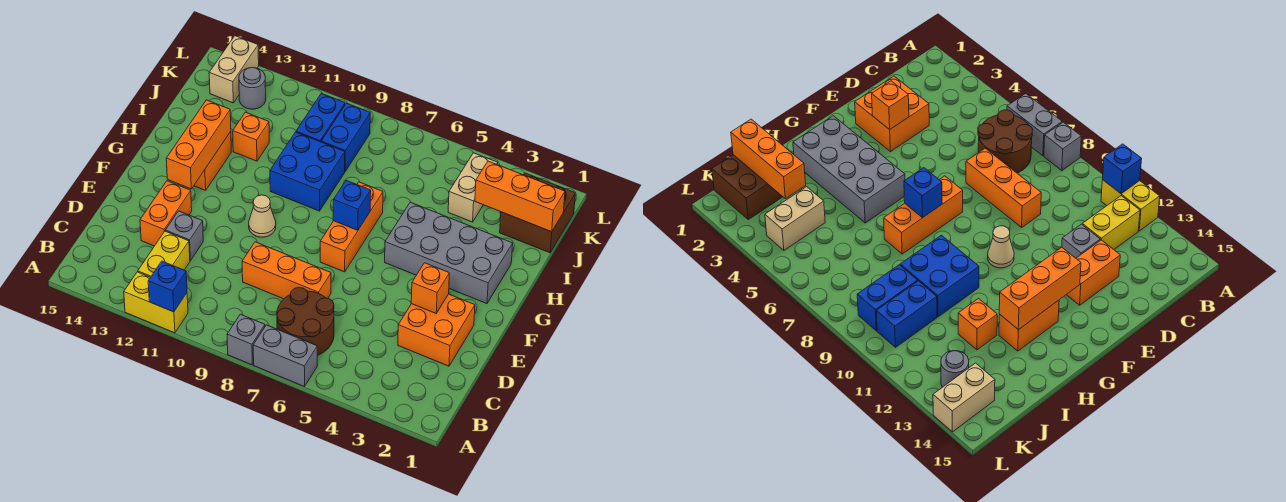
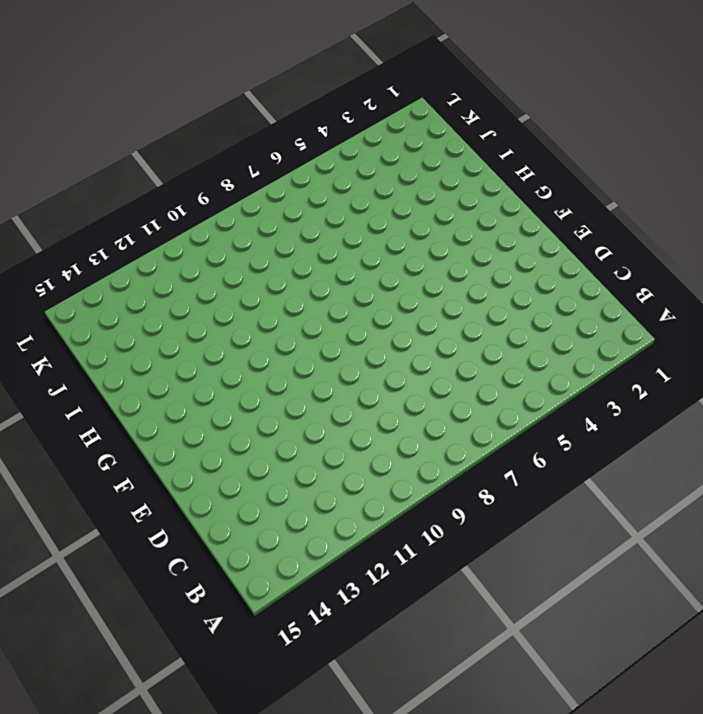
none -> grey 1x2 brick [253,325,317,387]
none -> grey 1x1 brick [227,314,265,365]
none -> yellow 1x2 brick [124,272,188,333]

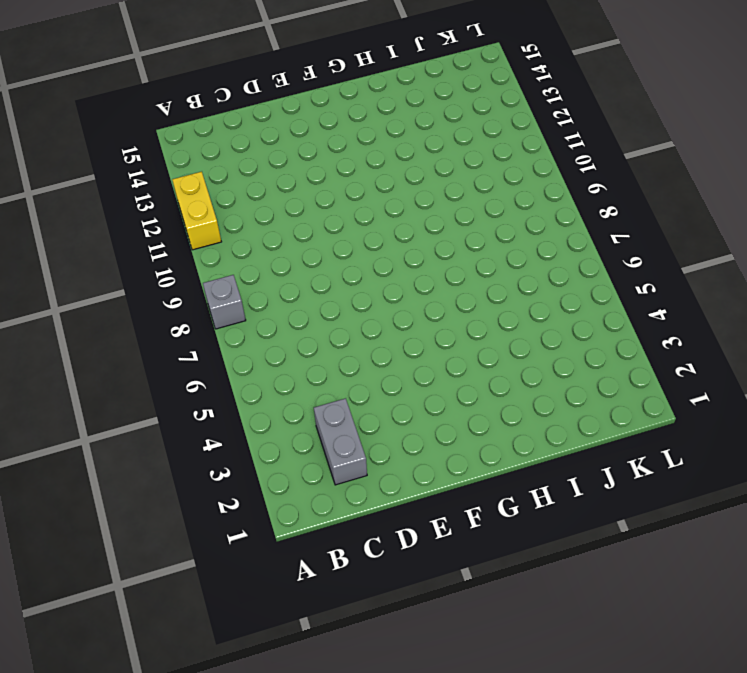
grey 1x2 brick [314,398,367,485] -> grey 1x2 brick moved to [253,325,317,387]
none -> brown 2x2 round brick [277,287,334,355]
none -> yellow 1x2 brick [138,231,190,277]
none -> orange 2x2 brick [398,294,475,366]

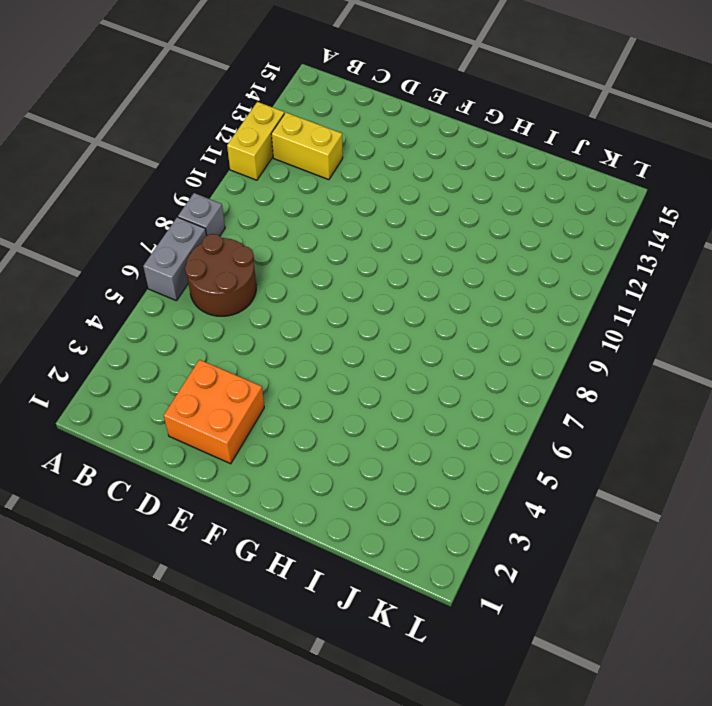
none -> orange 1x3 brick [242,242,331,299]
none -> grey 1x1 brick [165,211,203,261]
none -> orange 1x2 brick [140,181,192,246]

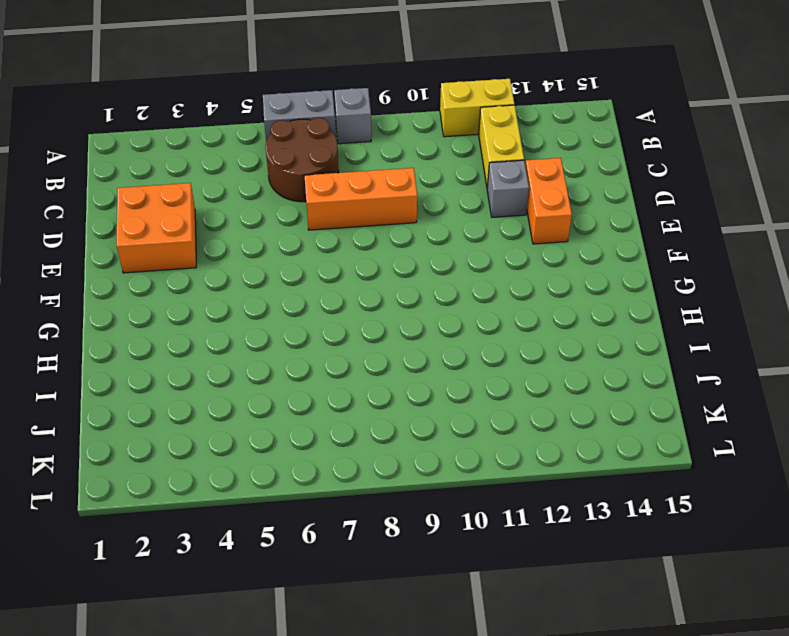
none -> orange 1x3 brick [320,182,383,272]
none -> tan 1x1 cone [249,195,276,237]
none -> grey 2x4 brick [385,202,513,304]

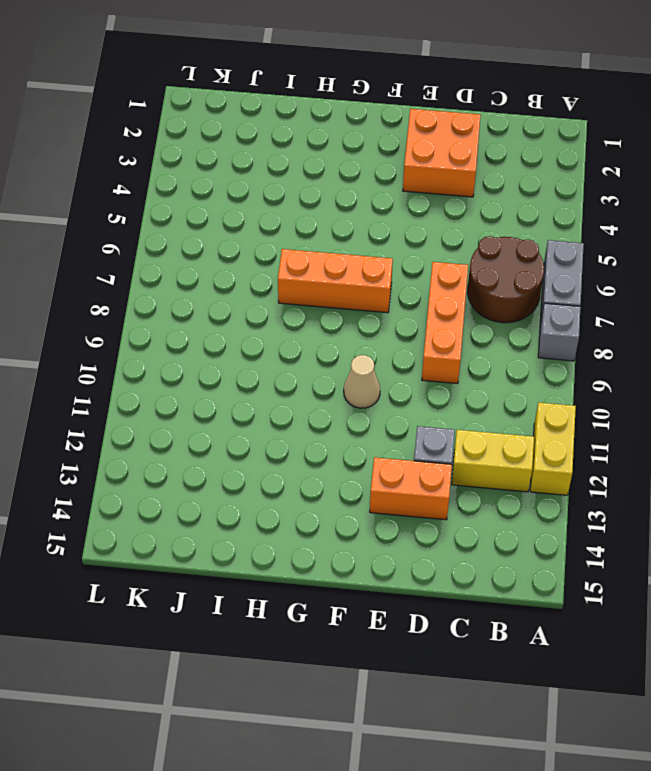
none -> grey 2x4 brick [385,202,513,304]
none -> orange 1x2 brick [194,132,231,190]
none -> blue 2x2 brick [270,132,345,211]

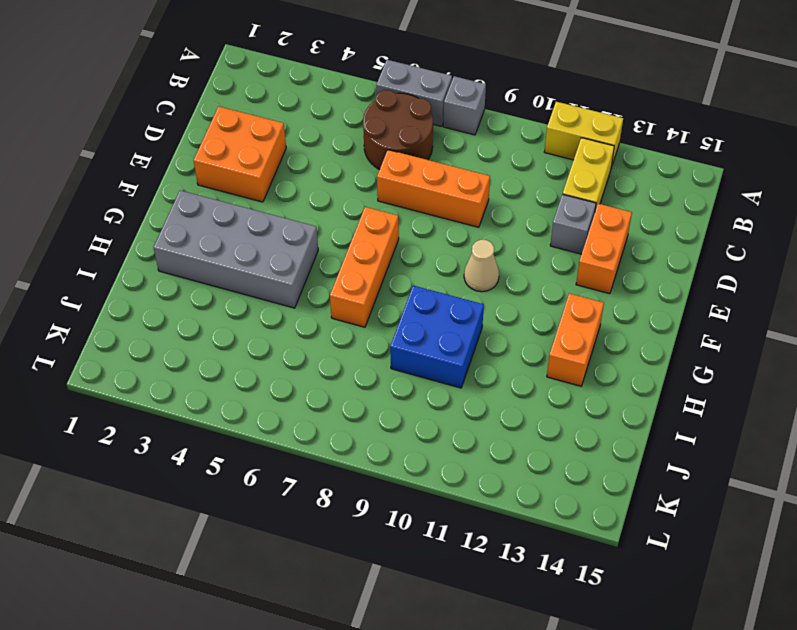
none -> orange 1x1 brick [233,112,269,161]
none -> brown 2x2 brick [500,173,575,253]
none -> tan 1x2 brick [448,153,498,222]

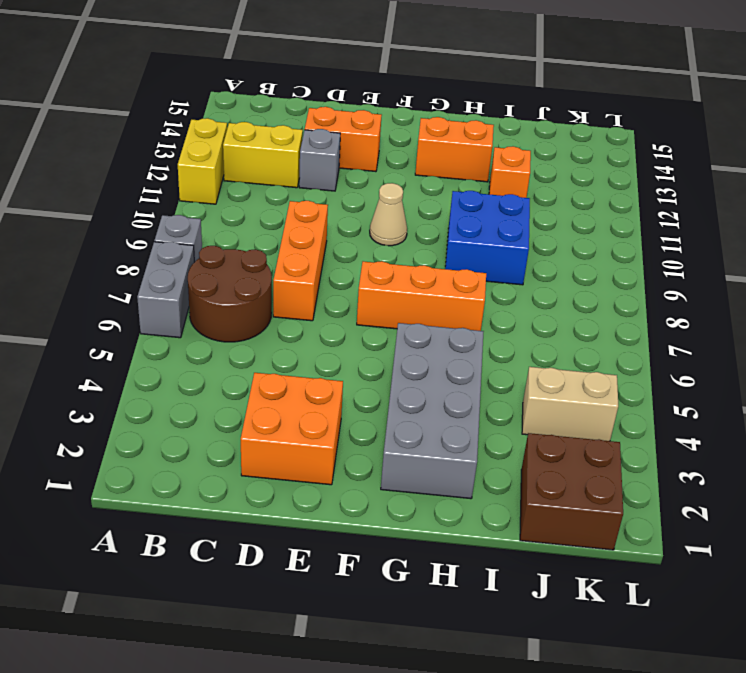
none -> blue 1x2 brick [321,103,370,171]
none -> blue 1x2 brick [296,93,345,142]
none -> grey 1x1 round brick [239,67,266,109]

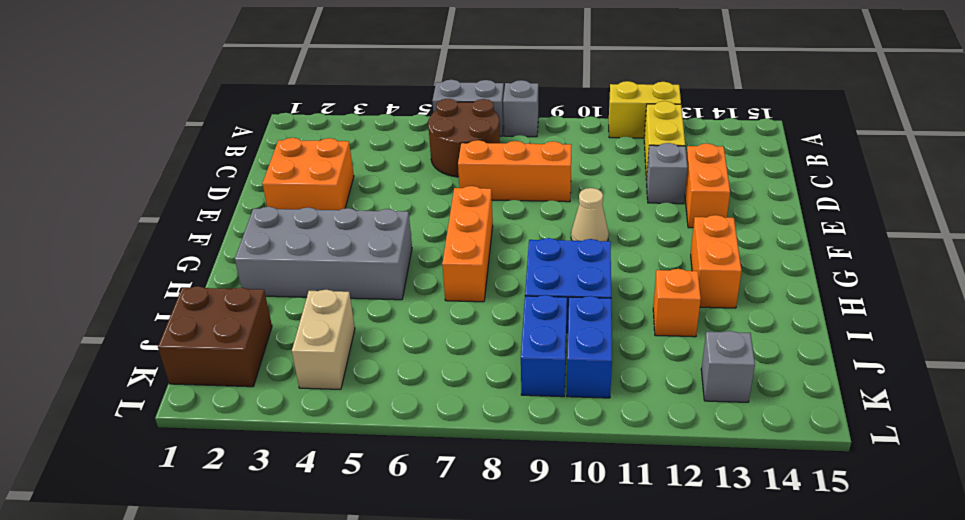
grey 1x1 brick [701,331,755,402] -> grey 1x1 round brick [239,67,266,109]
none -> tan 1x2 brick [209,36,259,103]
none -> blue 1x1 brick [148,261,187,312]
none -> orange 1x1 brick [411,263,449,313]

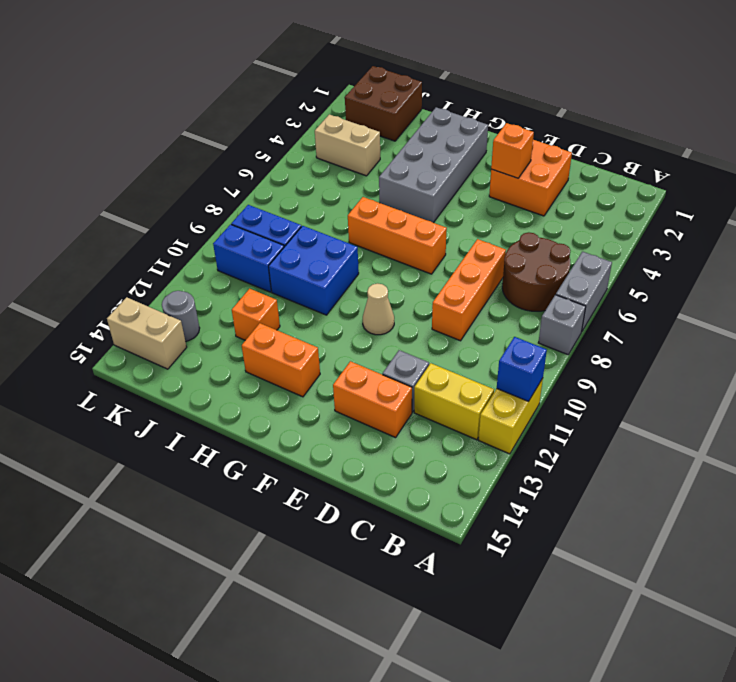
none -> orange 1x3 brick [166,100,231,189]
none -> blue 1x1 brick [333,180,371,230]
none -> orange 1x3 brick [475,161,565,232]

